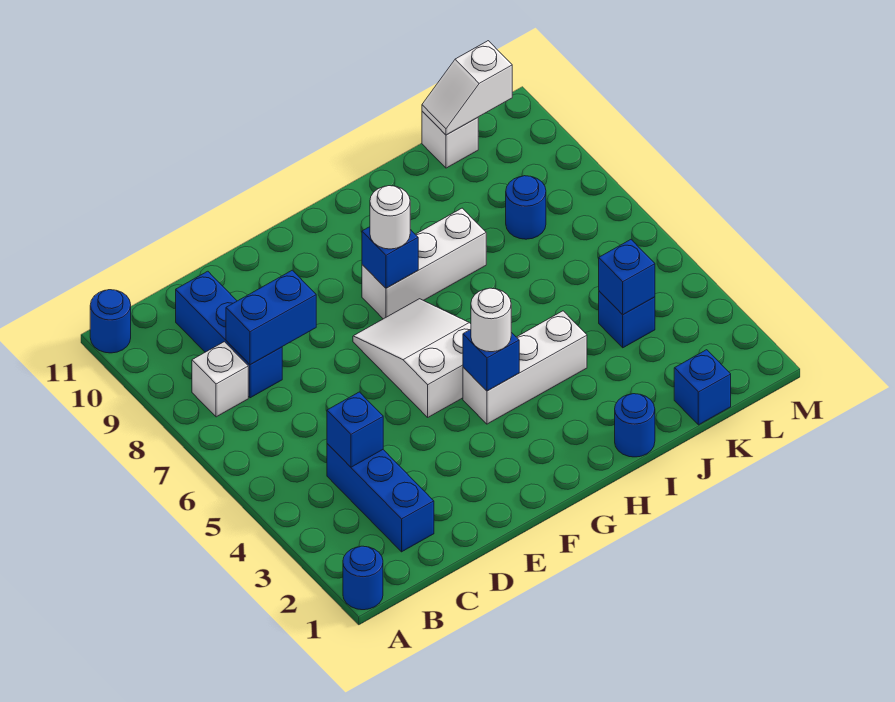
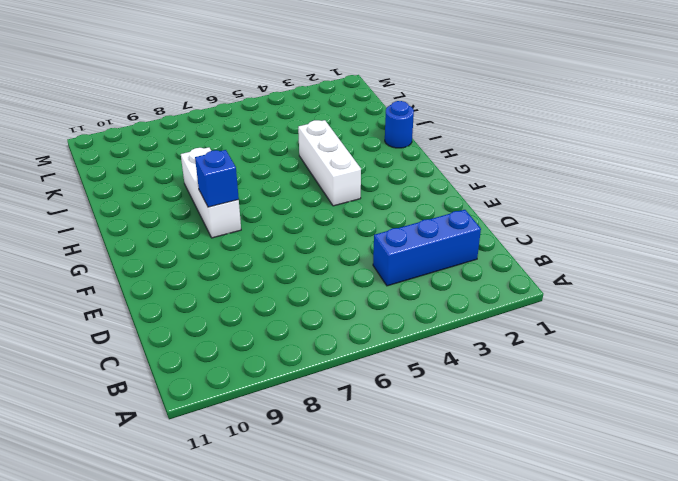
none -> blue 1x1 round brick [343,546,383,610]
none -> blue 1x1 round brick [90,290,131,353]
none -> white 1x1 brick [192,342,248,417]

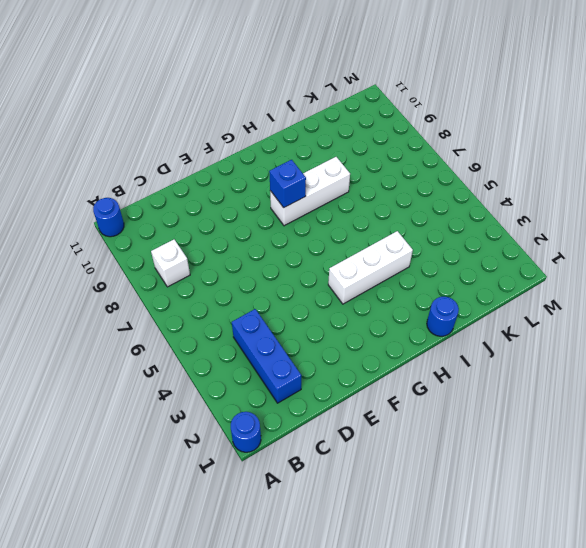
none -> blue 1x3 brick [176,271,282,398]
none -> white 2x3 slope [353,299,471,417]
none -> blue 1x1 brick [674,350,731,425]

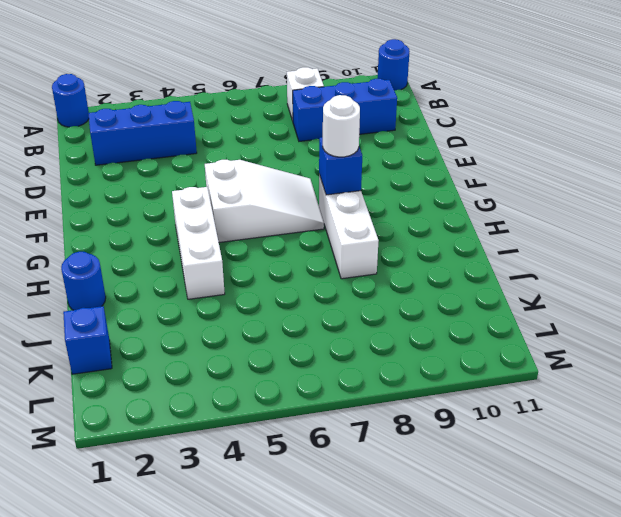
none -> blue 1x1 brick [599,291,655,348]
none -> blue 1x1 round brick [506,176,546,239]
none -> white 1x1 brick [422,111,478,168]

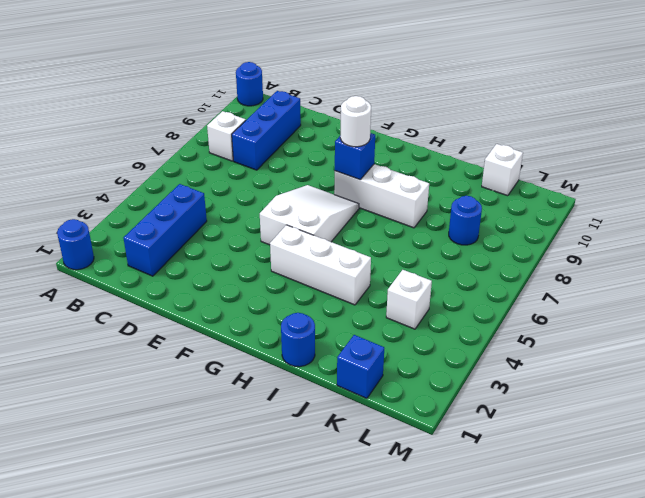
white 1x1 brick [386,270,432,329] -> blue 1x1 brick [599,291,655,348]
none -> blue 1x1 brick [327,392,383,467]
none -> blue 1x2 brick [226,270,316,365]
none -> blue 1x1 brick [463,329,519,391]

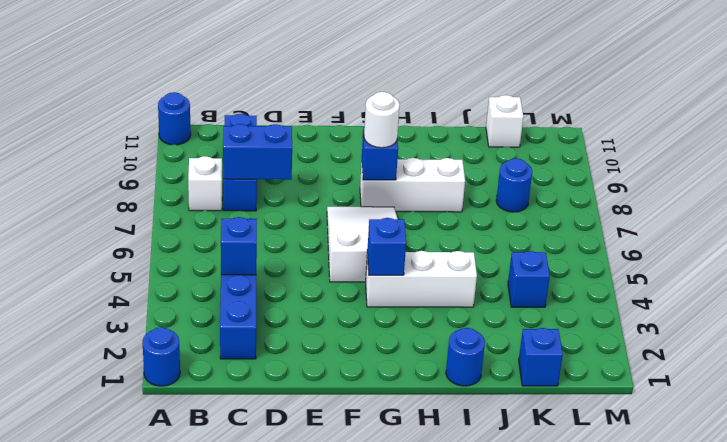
none -> blue 1x1 brick [599,240,655,315]
none -> white 1x2 slope [422,41,512,135]
none -> white 1x1 round brick [471,288,511,352]

